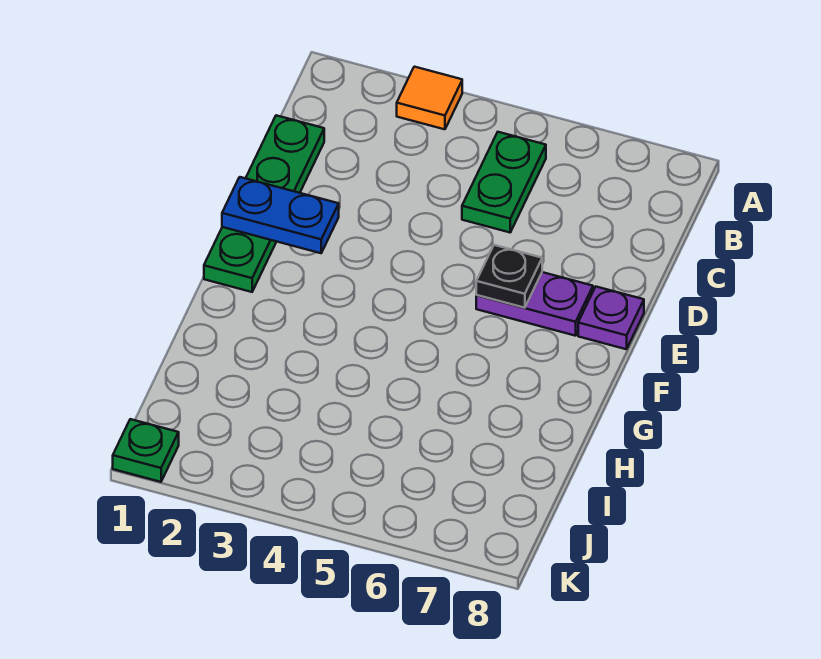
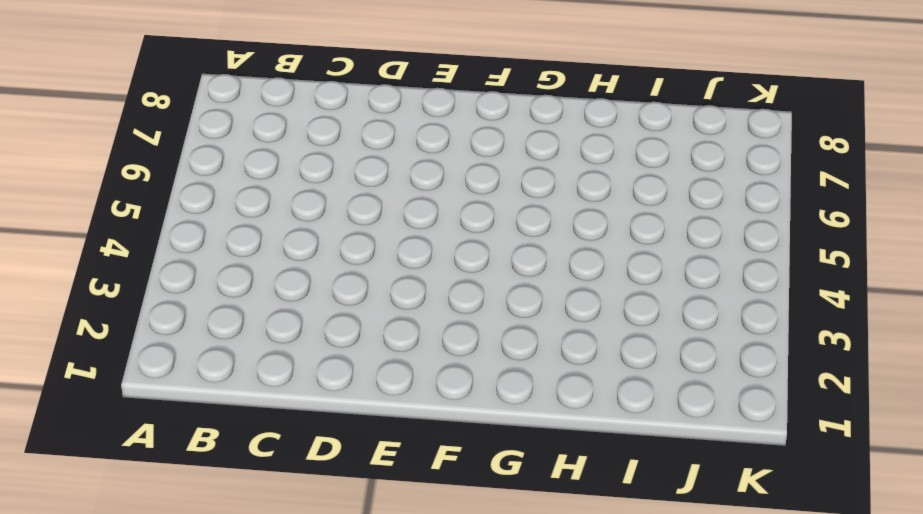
none -> orange 1x1 tile [397,67,462,129]
none -> green 1x2 plate [462,132,546,232]

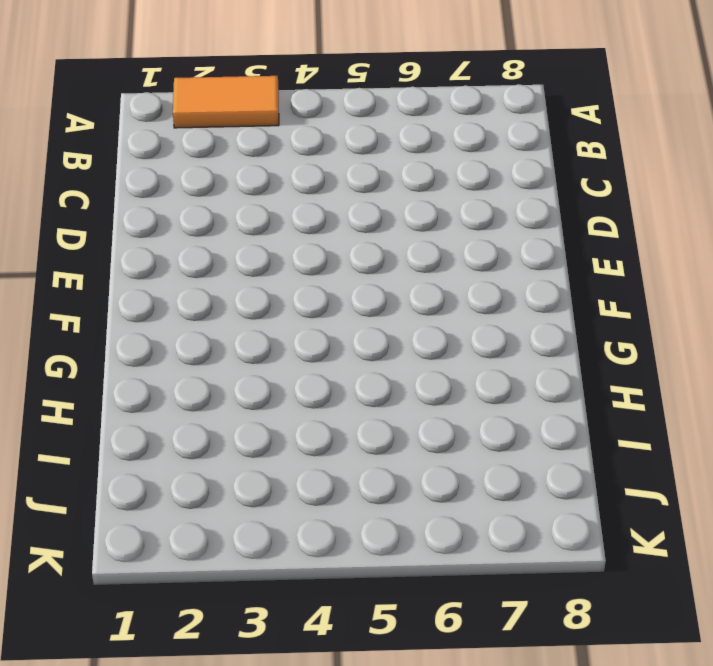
orange 1x2 tile [173,76,279,128] -> orange 1x1 tile [397,67,462,129]
none -> green 1x2 plate [462,132,546,232]
none -> green 1x4 plate [204,115,324,292]

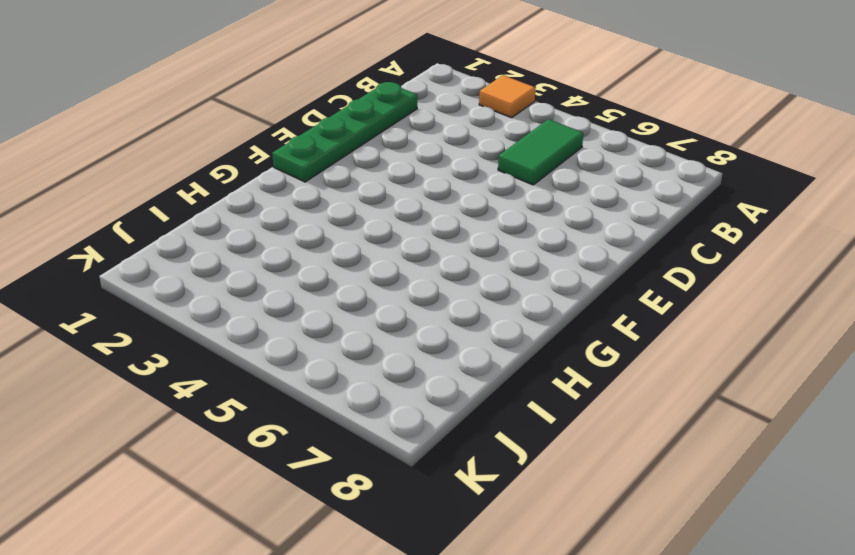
green 1x2 tile [498,119,583,185] -> green 1x2 plate [462,132,546,232]
none -> purple 1x2 plate [476,272,593,336]
none -> purple 1x1 plate [578,287,644,349]

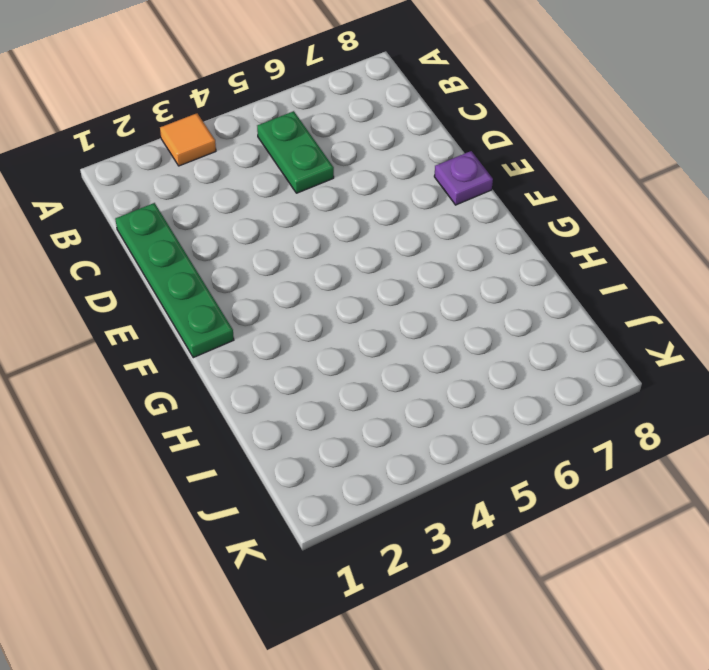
none -> purple 1x2 plate [476,272,593,336]
none -> green 1x1 plate [113,419,179,482]

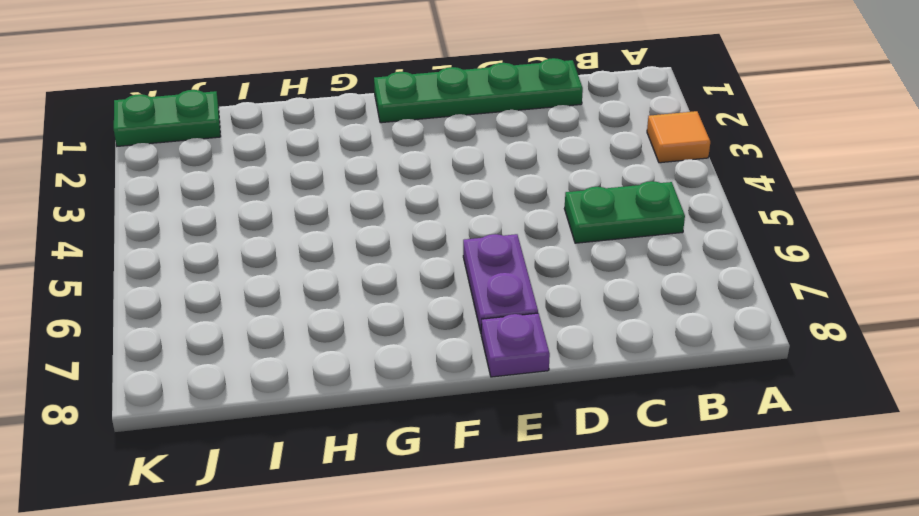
green 1x2 plate [114,90,221,146] -> green 1x1 plate [113,419,179,482]
none -> blue 1x2 plate [222,177,339,253]
none -> black 1x1 plate [476,245,542,308]

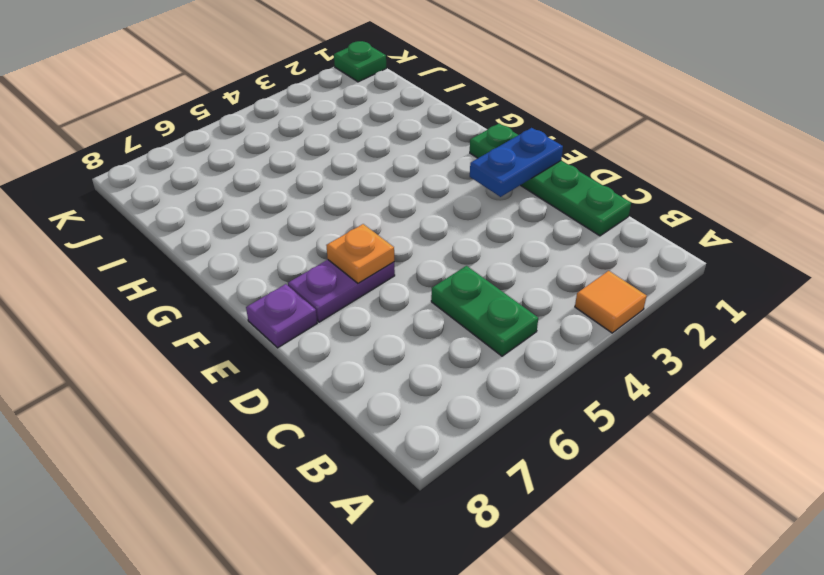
orange 1x1 plate [326,224,394,283] -> black 1x1 plate [476,245,542,308]

